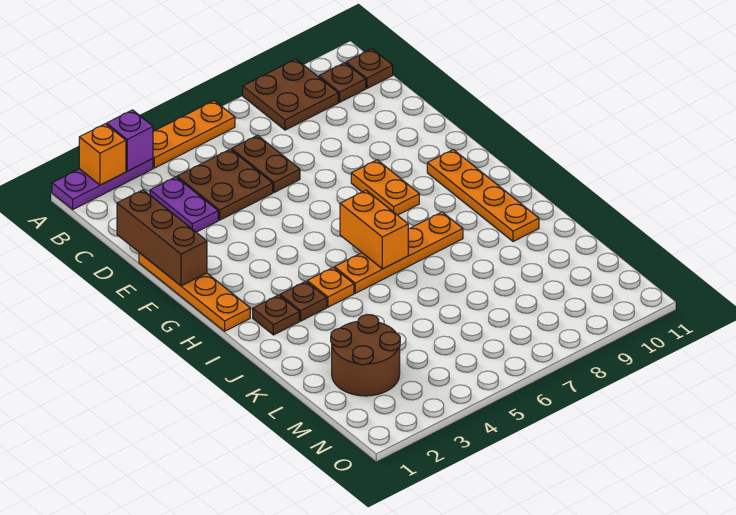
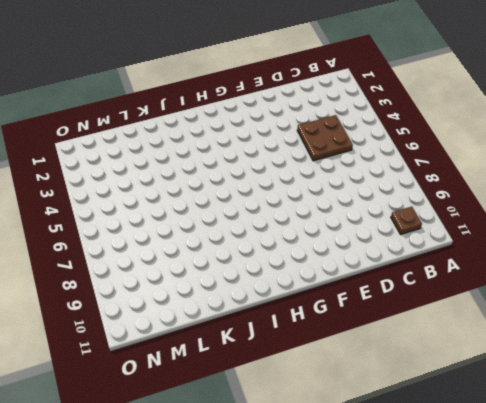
none -> purple 1x3 plate [52,159,153,209]
none -> orange 1x3 plate [153,101,235,168]
none -> brown 2x2 plate [243,59,338,130]

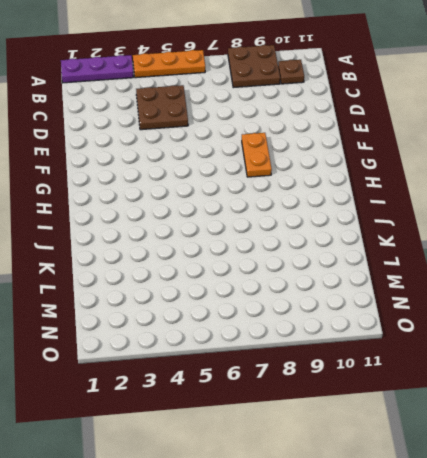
none -> brown 1x1 plate [346,49,393,88]
none -> purple 1x2 plate [150,177,218,232]
none -> brown 1x2 plate [232,135,300,193]

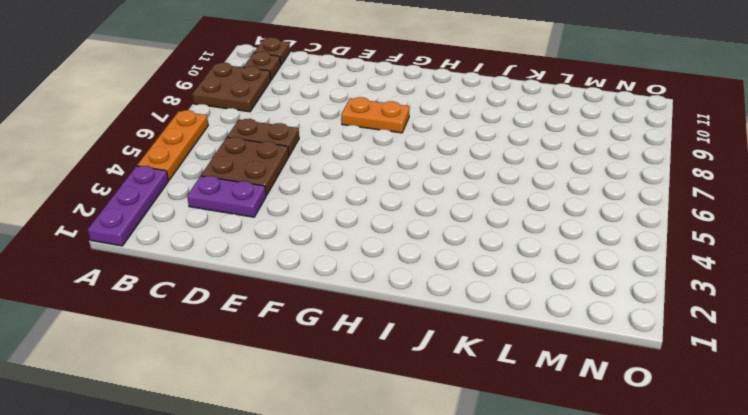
none -> orange 1x4 plate [139,253,250,331]
none -> orange 1x4 plate [427,150,539,242]
none -> brown 1x1 plate [253,295,299,335]

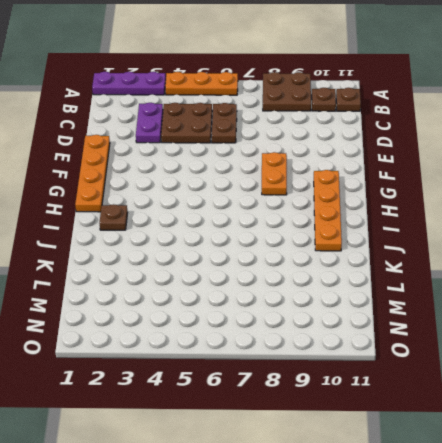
none -> brown 1x1 plate [280,281,327,321]
none -> orange 1x1 plate [307,268,354,307]
none -> orange 1x4 plate [335,212,463,293]

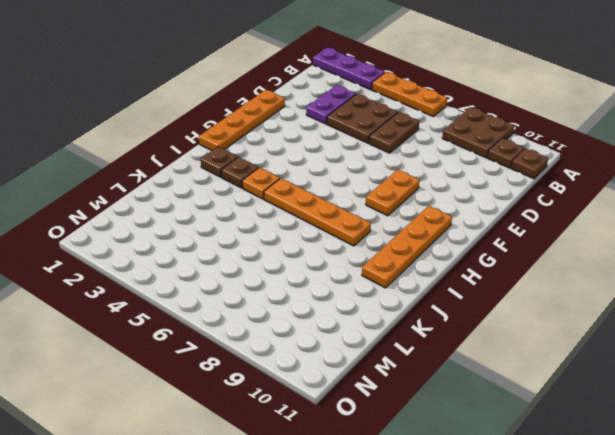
none -> brown 2x2 round brick [331,315,400,396]
none -> orange 1x1 brick [79,124,126,185]
none -> purple 1x1 brick [107,110,153,171]

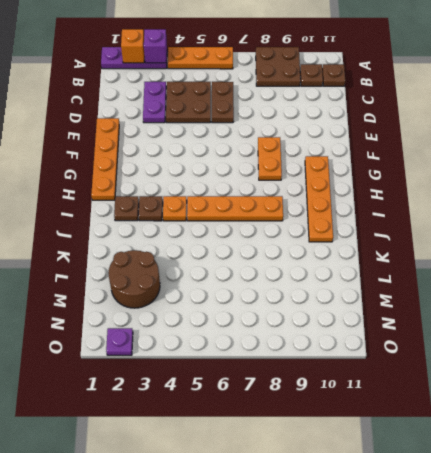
purple 1x1 plate [106,328,133,355] -> none
none -> brown 1x3 brick [117,190,207,286]
none -> orange 1x2 brick [340,190,408,269]

